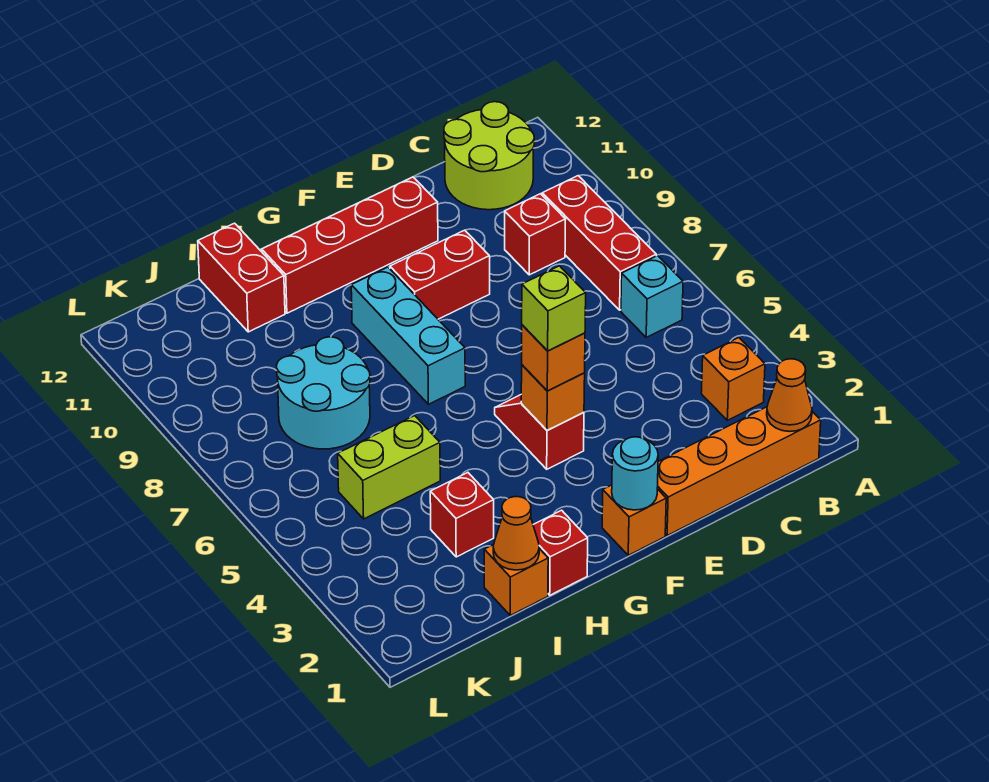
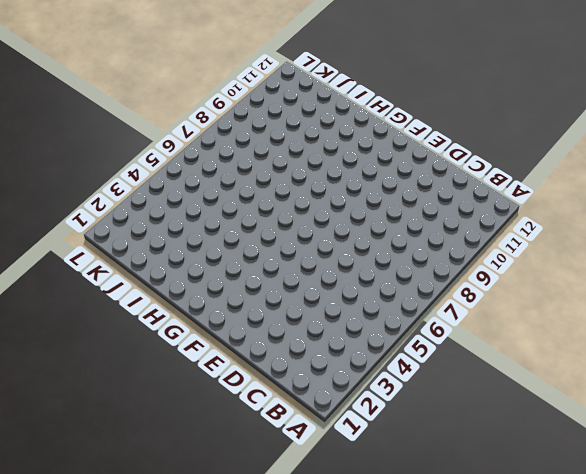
none -> orange 1x4 brick [657,407,821,536]
none -> orange 1x1 brick [701,338,765,420]
none -> cyan 1x1 brick [621,256,683,337]

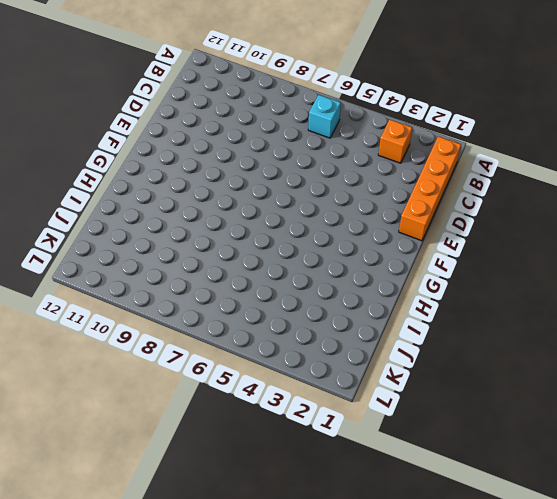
none -> red 1x3 brick [542,176,656,310]
none -> lime 2x2 round brick [444,102,534,210]
none -> red 1x1 brick [505,194,566,275]

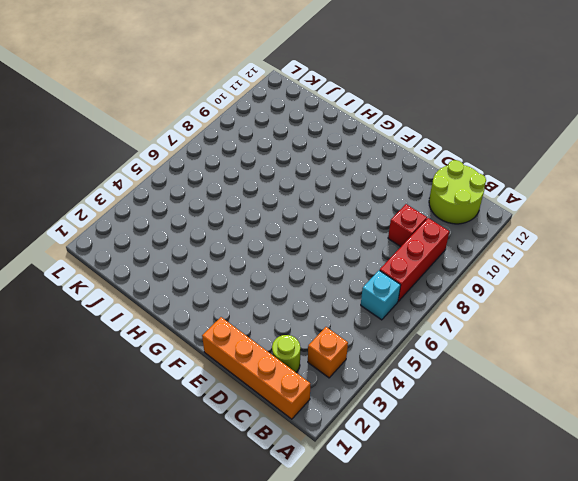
lime 1x1 round brick [272,335,300,372] -> none
none -> red 1x2 brick [390,230,490,319]
none -> red 1x4 brick [262,177,438,313]
none -> orange 1x1 brick [602,485,666,555]

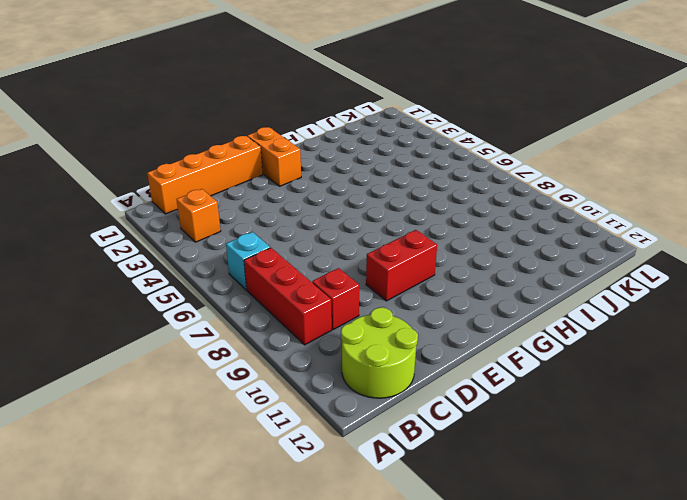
orange 1x2 brick [247,127,301,186] -> orange 1x1 brick [602,485,666,555]
none -> red 1x4 brick [262,177,438,313]
none -> red 1x2 slope [495,395,584,469]
none -> cyan 1x3 brick [351,267,465,404]

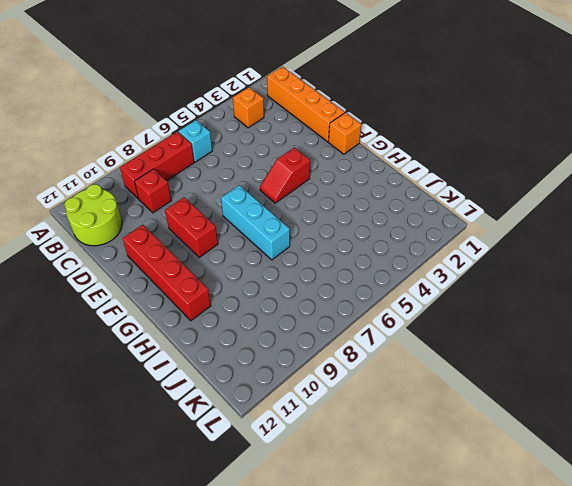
cyan 1x3 brick [221,185,290,260] -> cyan 1x3 brick turned to [351,267,465,404]
none -> red 1x1 brick [533,510,588,595]
none -> orange 1x1 brick [484,545,548,615]
none -> red 1x1 brick [430,473,494,557]

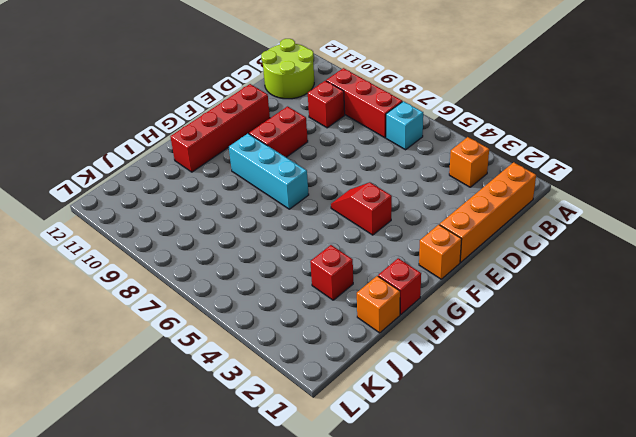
none -> lime 1x2 brick [338,416,440,519]
none -> cyan 2x2 round brick [277,337,370,449]
none -> red 1x2 brick [198,223,285,332]

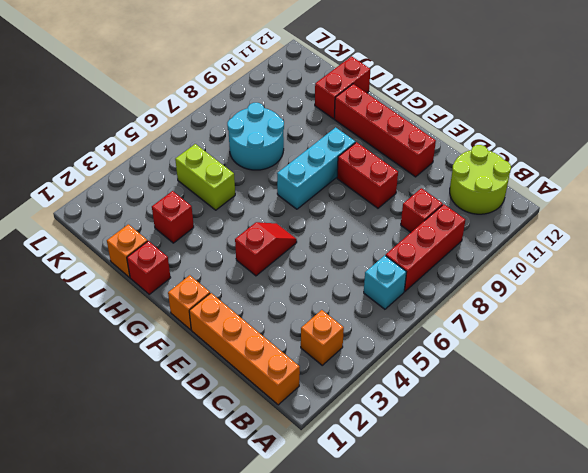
none -> orange 1x1 cone [767,359,812,432]
none -> cyan 1x1 round brick [612,437,658,510]
none -> orange 1x1 brick [521,365,585,430]

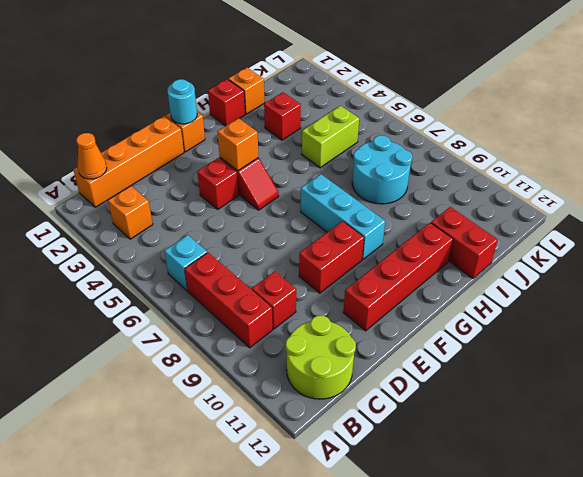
red 1x1 brick [197,158,238,209] -> none
none -> orange 1x1 cone [493,497,539,570]
none -> orange 1x1 brick [522,325,585,391]
none -> lime 1x1 brick [522,266,586,351]

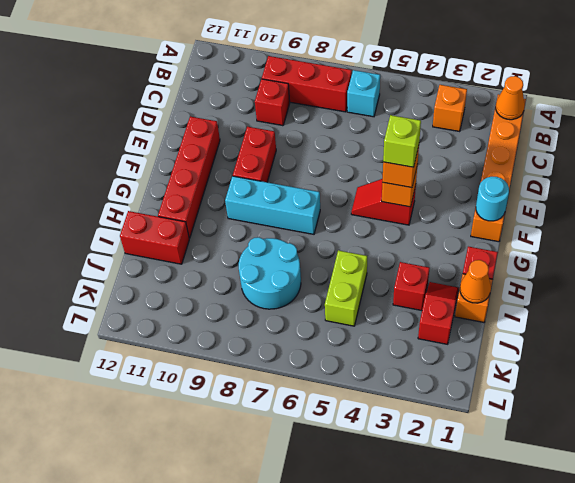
red 1x2 slope [418,282,459,344] -> none
none -> lime 2x2 round brick [444,102,534,210]

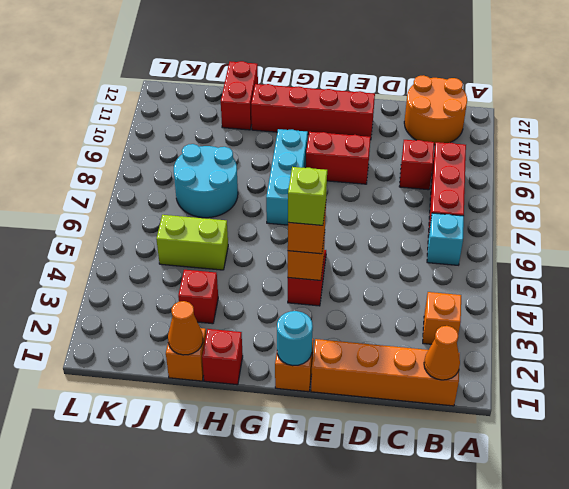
orange 2x2 round brick [404,75,467,145] -> lime 2x2 round brick [444,102,534,210]

